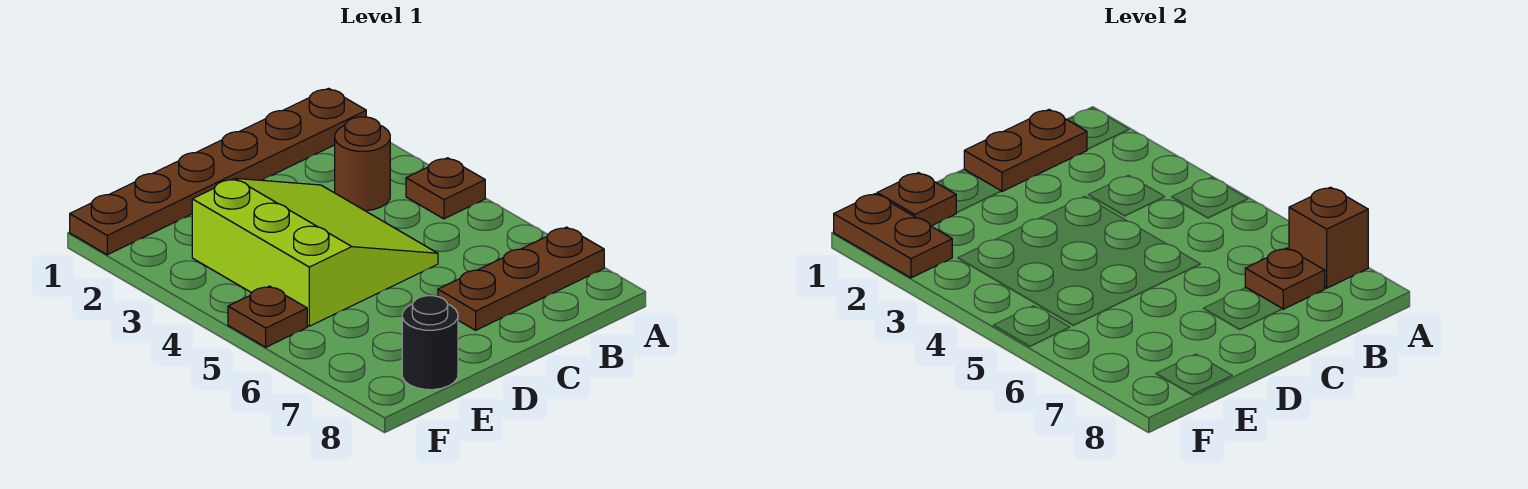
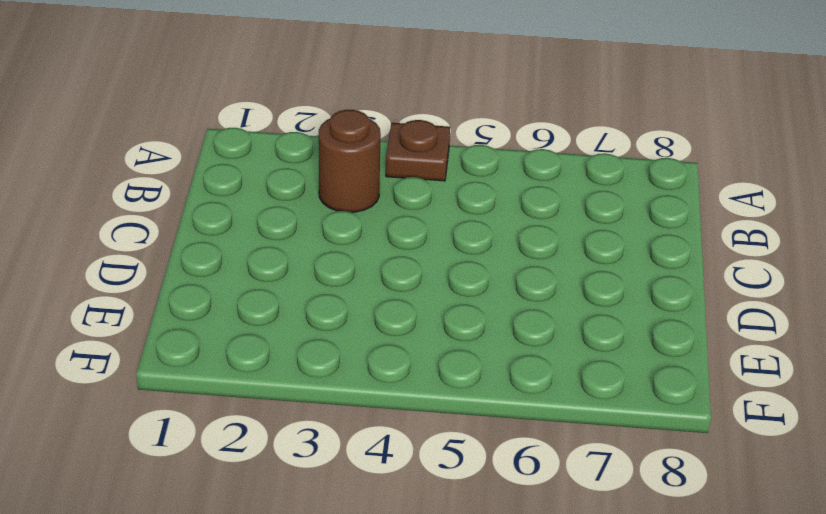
none -> brown 1x6 plate [70,88,366,255]
none -> brown 1x3 plate [438,227,604,330]
none -> lime 3x3 slope [192,178,438,326]

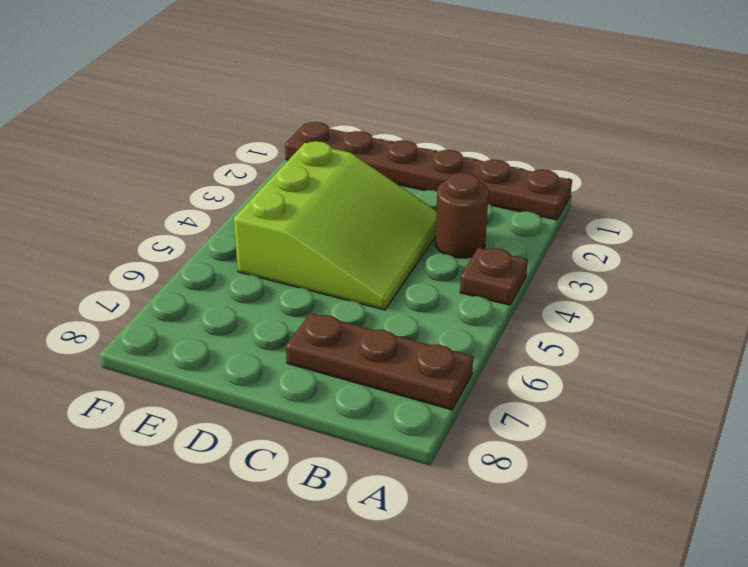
none -> black 1x1 round brick [402,296,458,390]
none -> brown 1x1 plate [228,286,307,347]
none -> brown 1x1 brick [1289,187,1368,288]

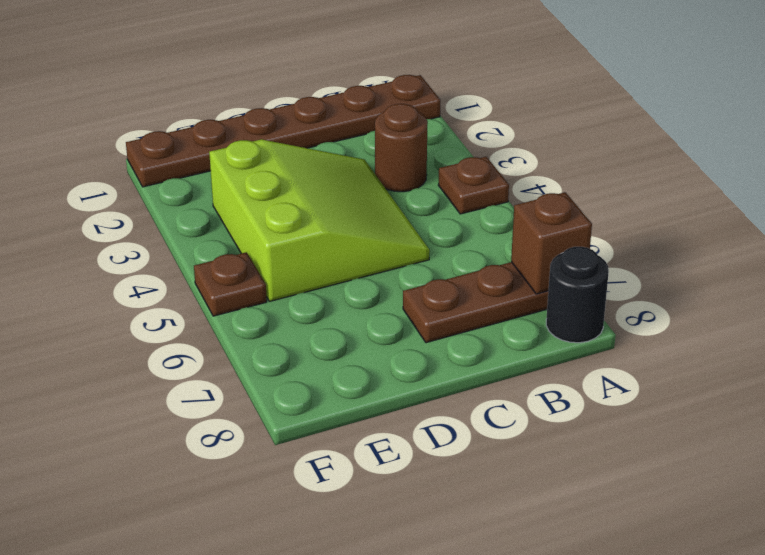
black 1x1 round brick [546,247,609,343] -> black 1x1 round brick moved to [402,296,458,390]
none -> brown 1x2 plate [964,110,1087,192]
none -> brown 1x1 plate [1245,248,1325,309]
none -> brown 1x1 plate [877,173,956,226]

